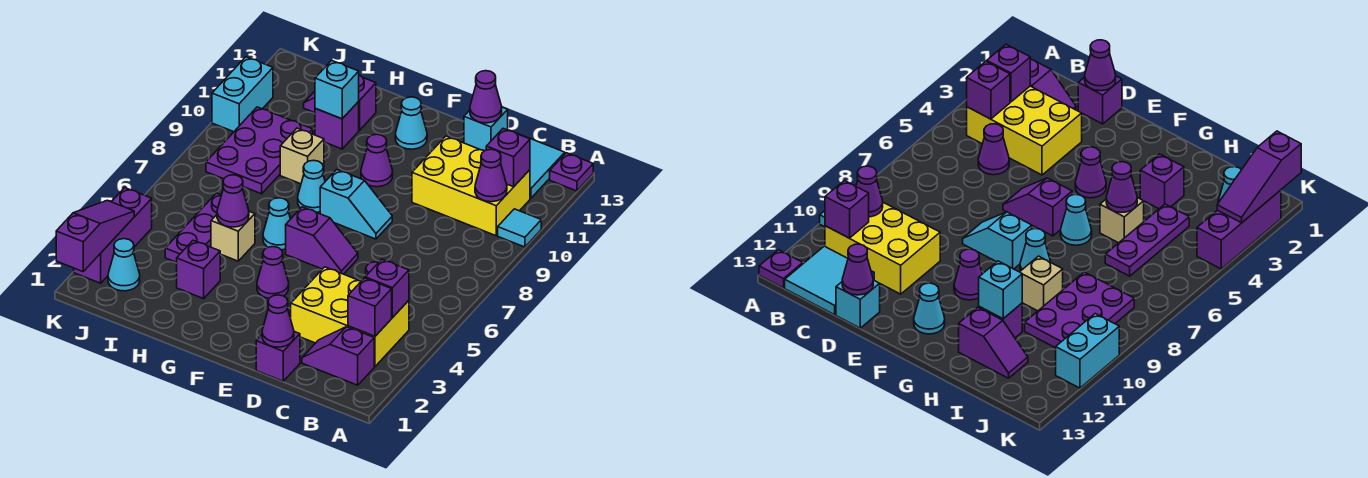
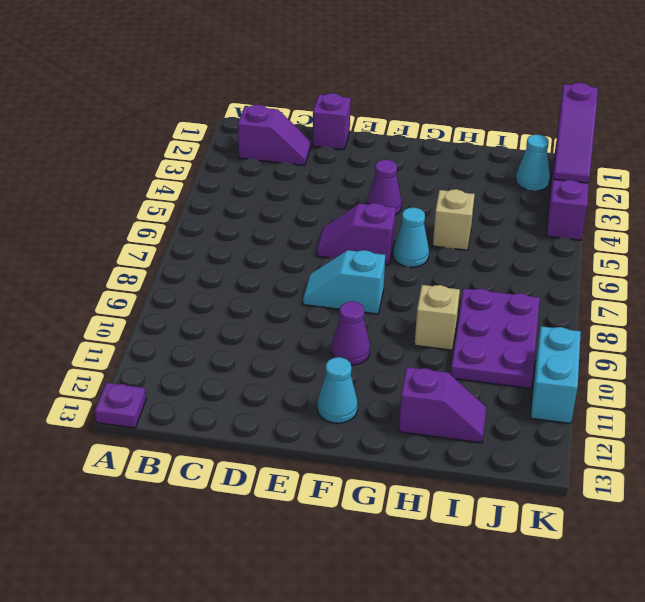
none -> cyan 1x1 tile [498,209,541,247]
none -> yellow 2x3 brick [291,267,409,366]
none -> yellow 2x3 brick [412,136,530,236]
none -> cyan 2x2 tile [509,130,565,198]

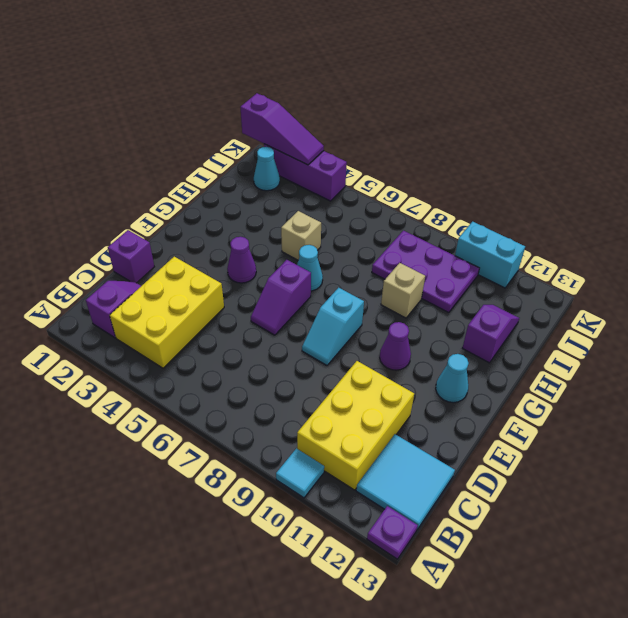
none -> purple 1x1 cone [978,124,1009,175]
none -> cyan 1x1 brick [464,107,508,151]
none -> cyan 1x1 cone [298,160,325,212]
none -> purple 1x1 brick [177,240,220,299]

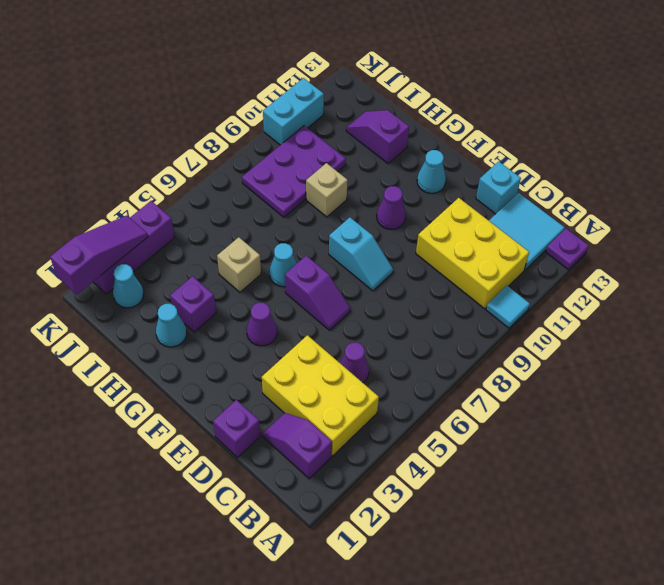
cyan 1x1 cone [156,304,187,347] -> cyan 1x1 cone moved to [298,160,325,212]
none -> purple 1x1 brick [315,102,359,149]
none -> purple 1x3 plate [165,193,221,262]
none -> purple 1x1 brick [348,278,392,336]
none -> purple 1x1 brick [365,259,409,318]

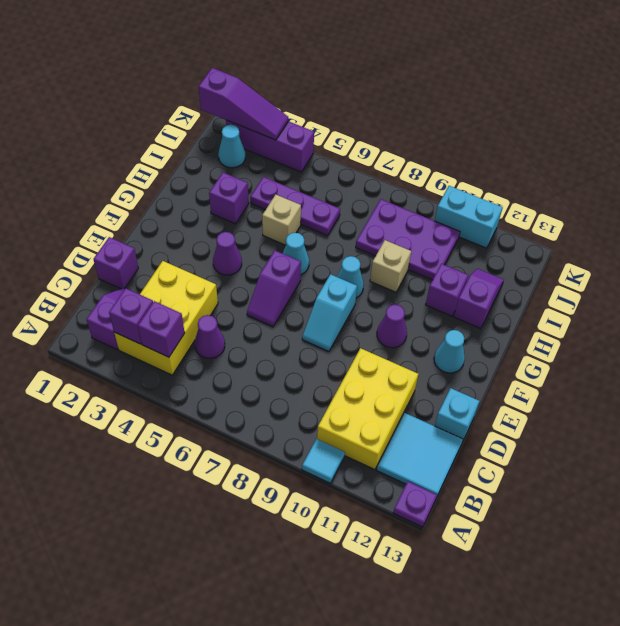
none -> purple 1x1 cone [475,149,507,202]
none -> purple 1x1 brick [486,129,530,187]
none -> purple 1x1 cone [262,295,294,347]
none -> purple 1x1 cone [470,71,502,123]

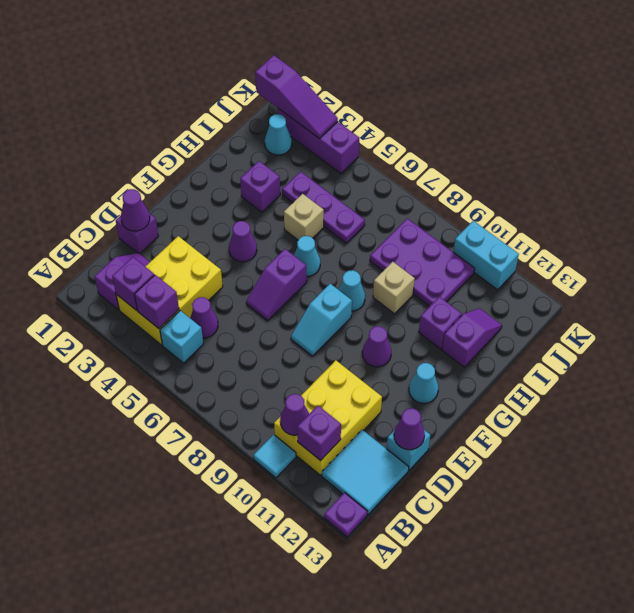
cyan 1x1 brick [160,311,203,363] -> cyan 1x1 brick moved to [315,60,359,119]
none -> purple 1x1 cone [217,175,249,227]

